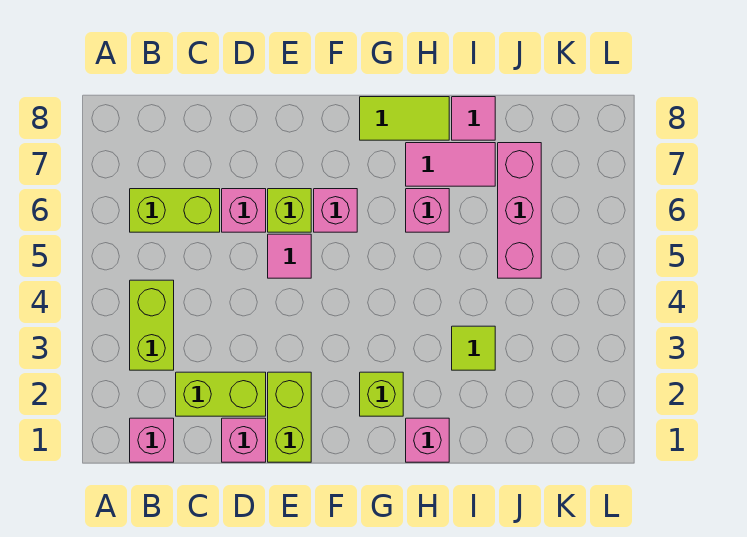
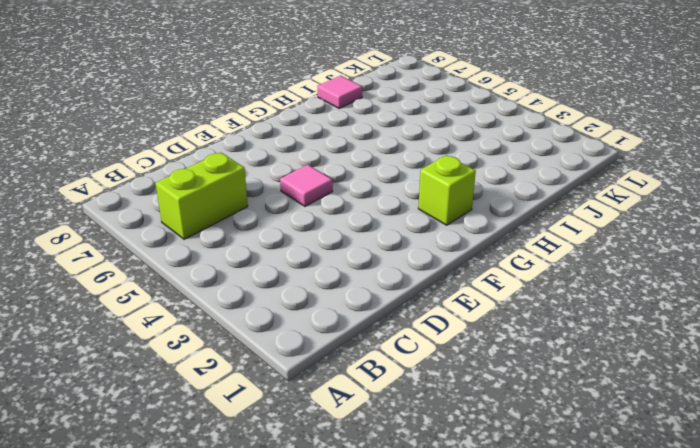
none -> pink 1x1 brick [130,418,174,462]
none -> lime 1x2 brick [130,280,174,370]
none -> lime 1x2 brick [176,372,266,416]

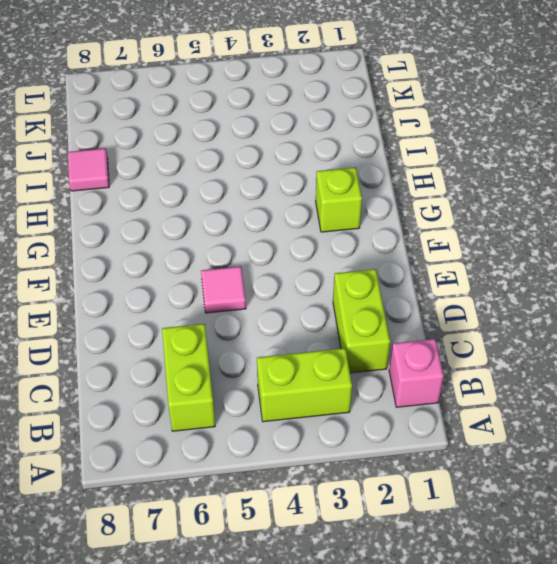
none -> pink 1x1 brick [222,418,266,462]
none -> pink 1x1 brick [222,189,266,232]
none -> lime 1x2 brick [268,372,311,462]

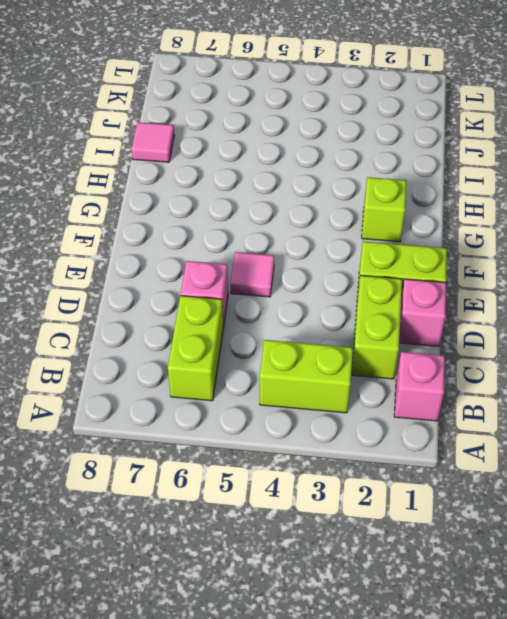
none -> lime 1x1 brick [268,189,311,232]
none -> pink 1x1 brick [314,189,357,232]
none -> lime 1x2 tile [360,97,449,140]

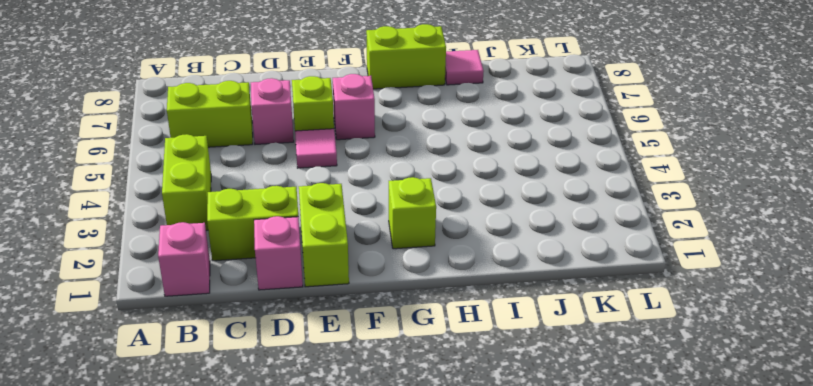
lime 1x2 brick [366,24,446,89] -> lime 1x2 tile [360,97,449,140]
none -> pink 1x1 brick [406,418,449,462]
none -> pink 1x1 brick [406,189,449,232]
none -> pink 1x2 tile [406,143,495,186]

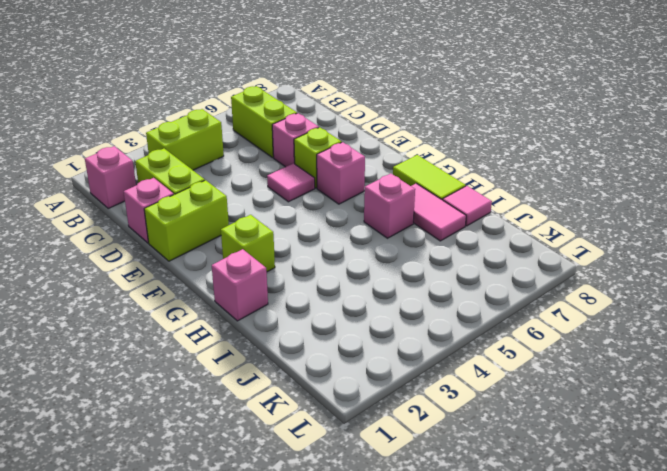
none -> lime 1x1 tile [452,326,495,370]
none -> pink 1x3 brick [498,143,541,278]

